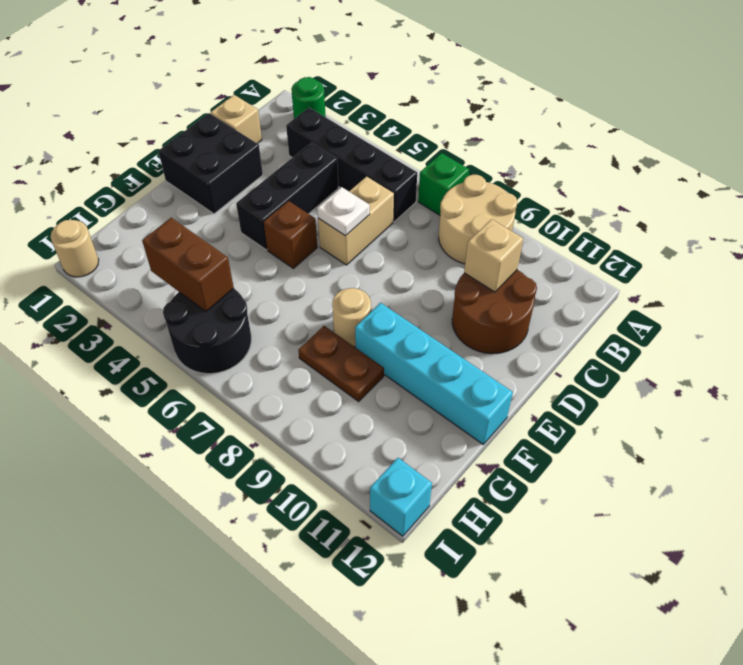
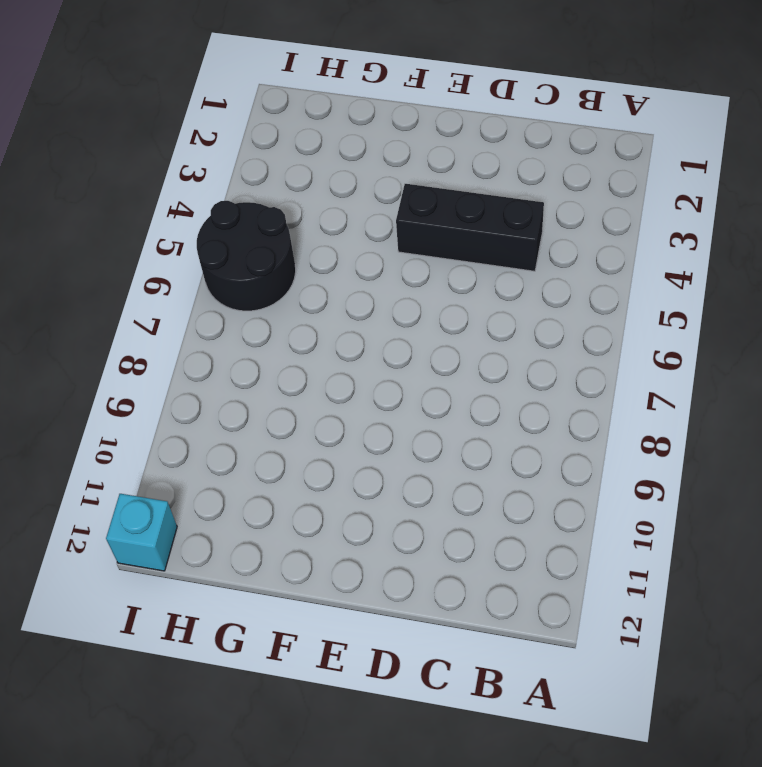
none -> green 1x1 round brick [291,77,326,119]
none -> green 1x1 brick [418,153,469,215]
none -> tan 2x2 round brick [439,175,517,264]

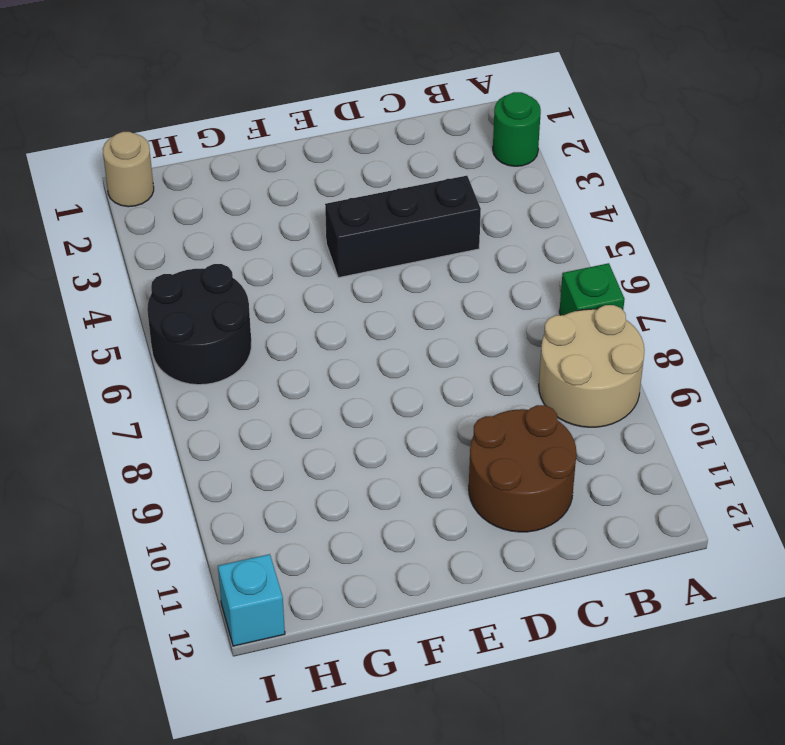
none -> black 1x4 brick [286,108,417,222]
none -> tan 1x1 brick [211,95,262,143]
none -> tan 1x2 brick [318,177,394,265]

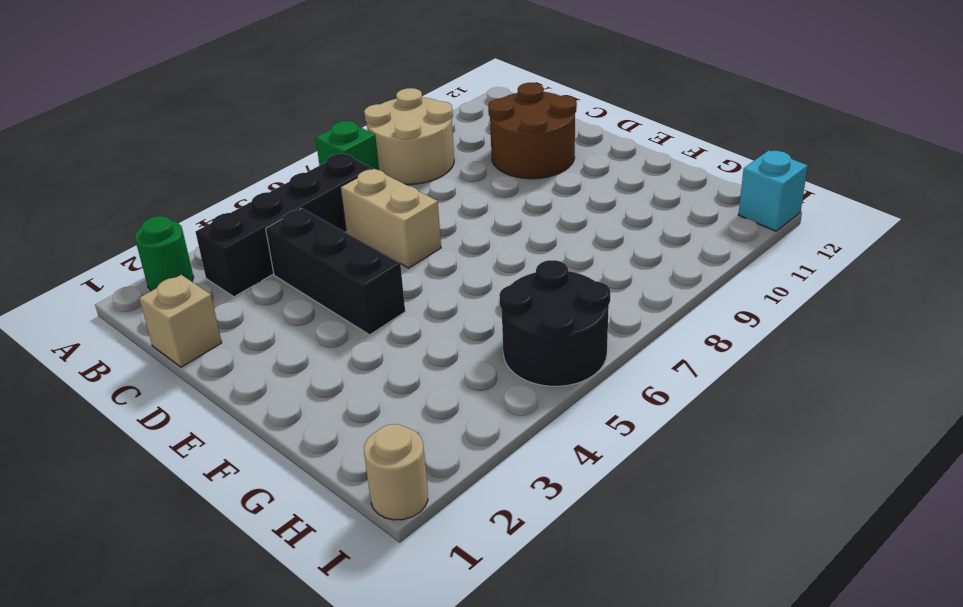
none -> black 2x2 brick [158,113,263,214]
none -> brown 1x1 brick [264,201,317,268]
none -> tan 1x1 round brick [332,288,371,347]

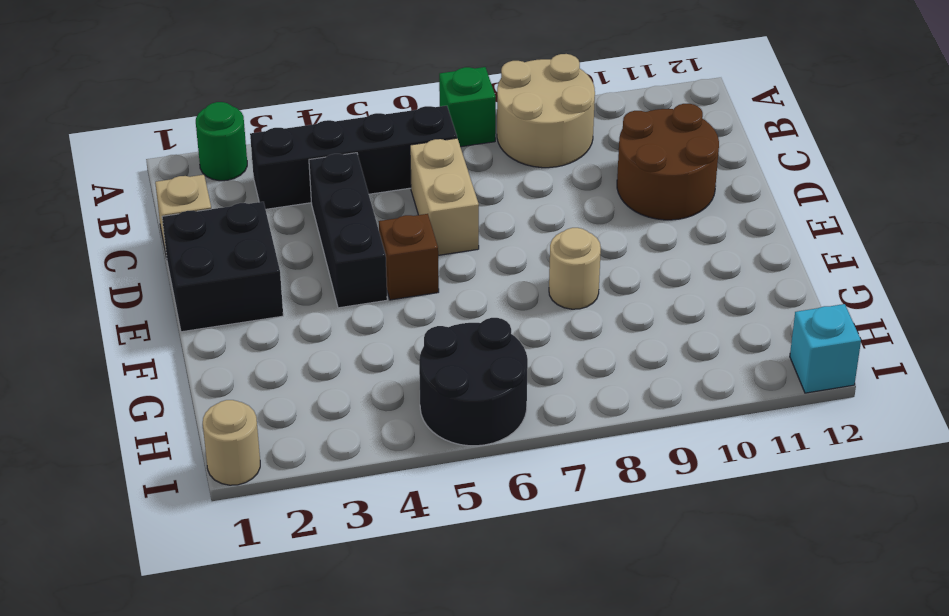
none -> cyan 1x4 brick [355,303,513,444]
none -> brown 1x2 plate [298,326,384,401]
none -> tan 1x1 brick [464,219,523,292]

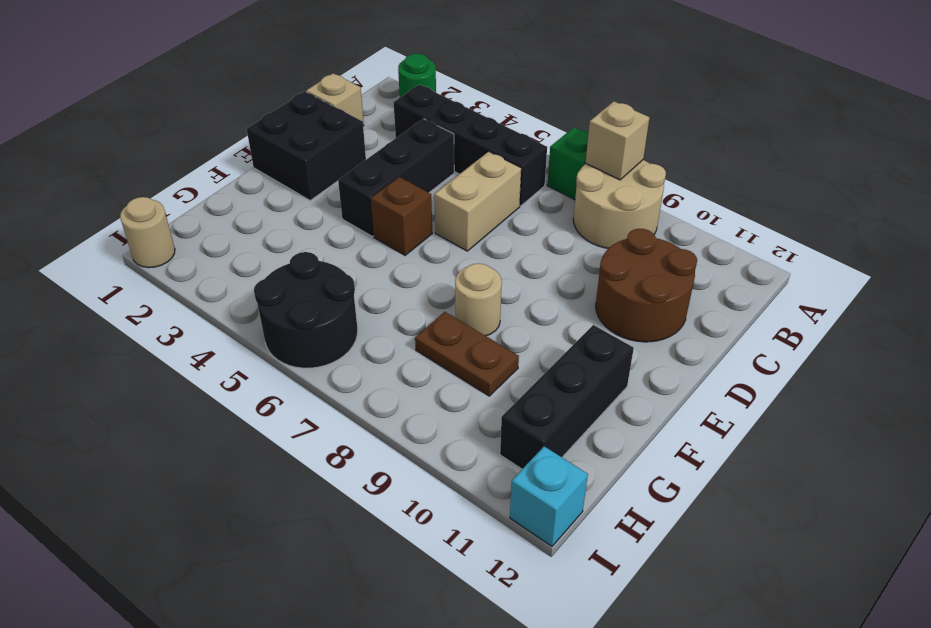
tan 1x1 brick [586,101,650,180] -> tan 1x1 brick moved to [464,219,523,292]
black 1x3 brick [500,325,634,469] -> cyan 1x4 brick [355,303,513,444]
none -> white 1x1 plate [317,187,370,236]
none -> brown 1x2 brick [142,218,234,312]

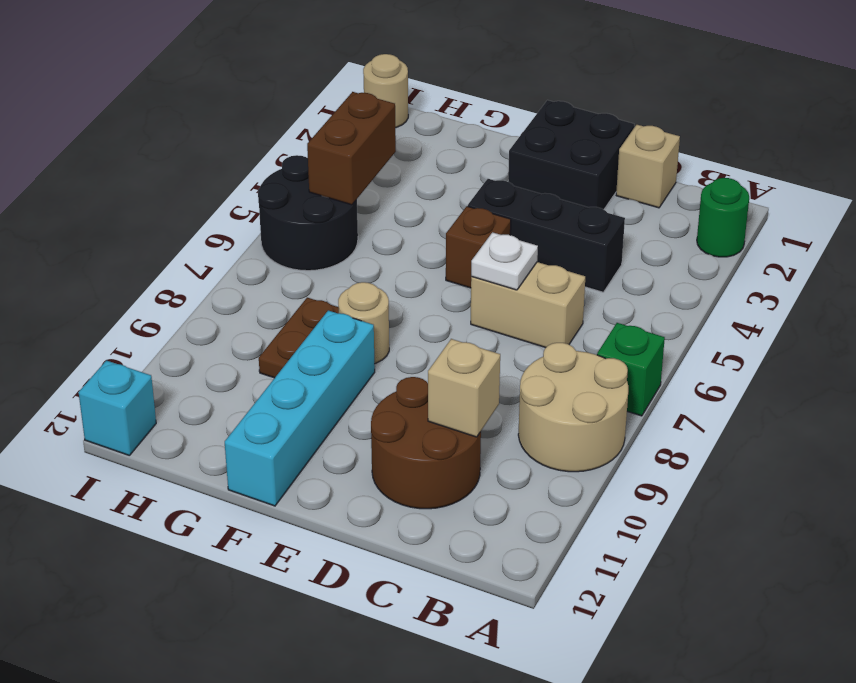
none -> black 1x4 brick [286,108,417,222]

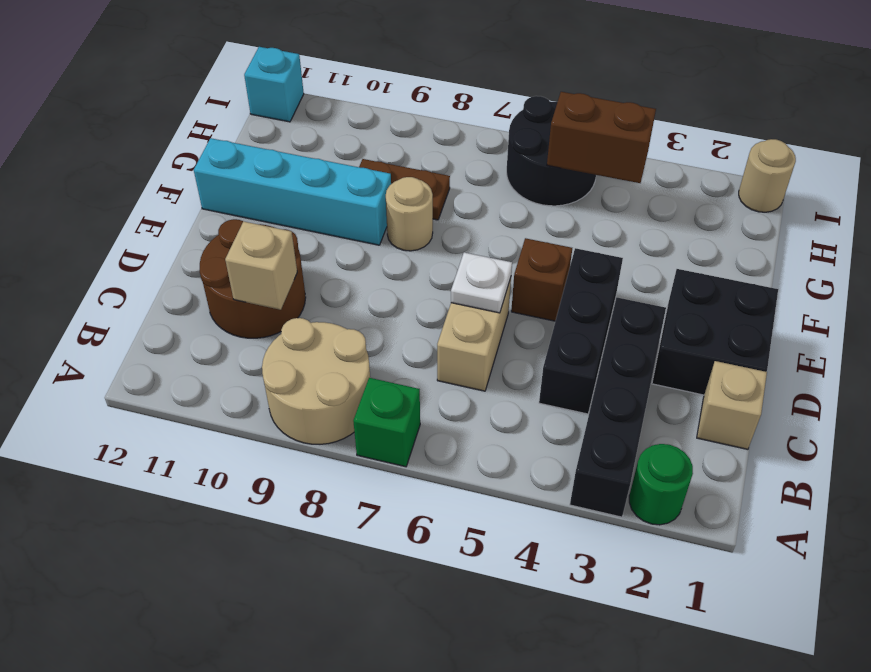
black 1x4 brick [570,298,666,517] -> black 1x4 brick turned to [286,108,417,222]

